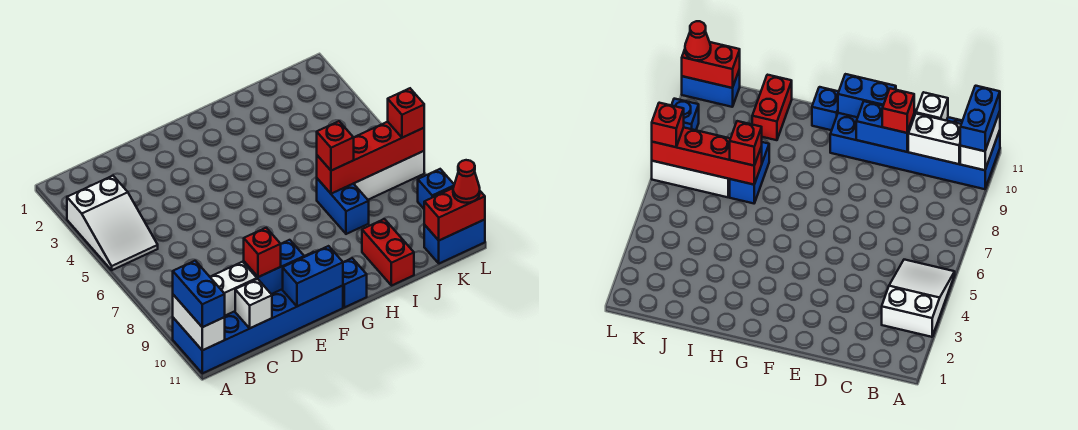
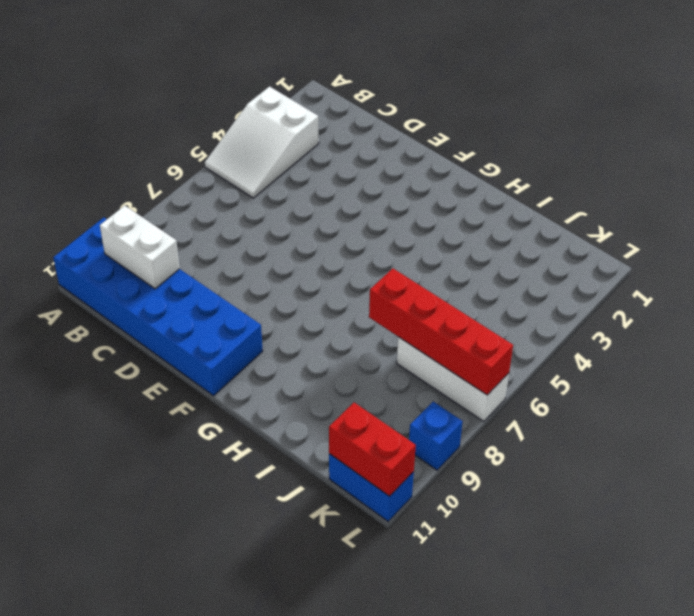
none -> blue 1x1 brick [343,258,367,307]
none -> blue 1x2 brick [317,179,369,234]
none -> red 1x2 brick [362,219,414,286]

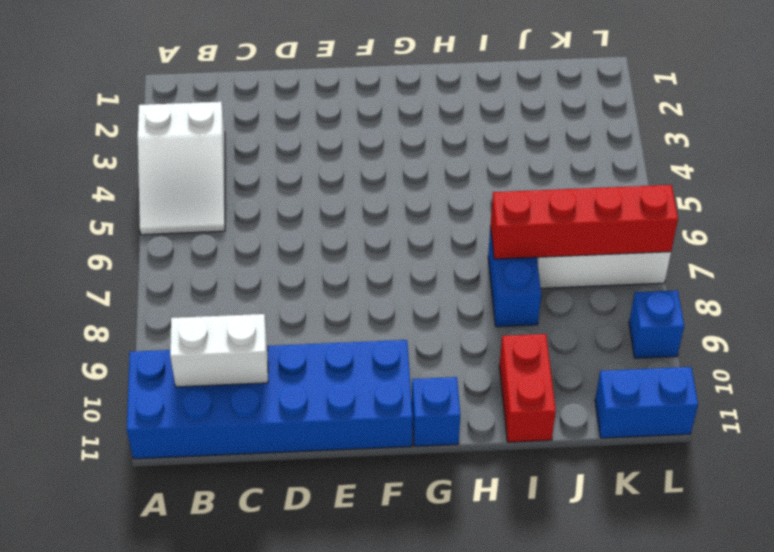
none -> white 1x2 brick [173,295,225,350]
none -> white 1x1 brick [235,279,272,328]
none -> blue 1x2 brick [244,240,304,294]

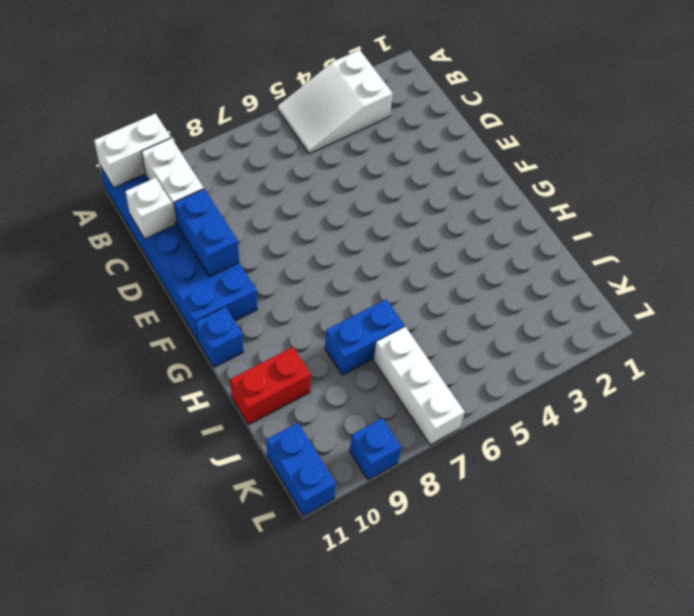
none -> blue 1x2 brick [283,246,343,306]
none -> red 1x4 brick [317,122,424,194]
none -> red 1x2 brick [424,188,485,240]

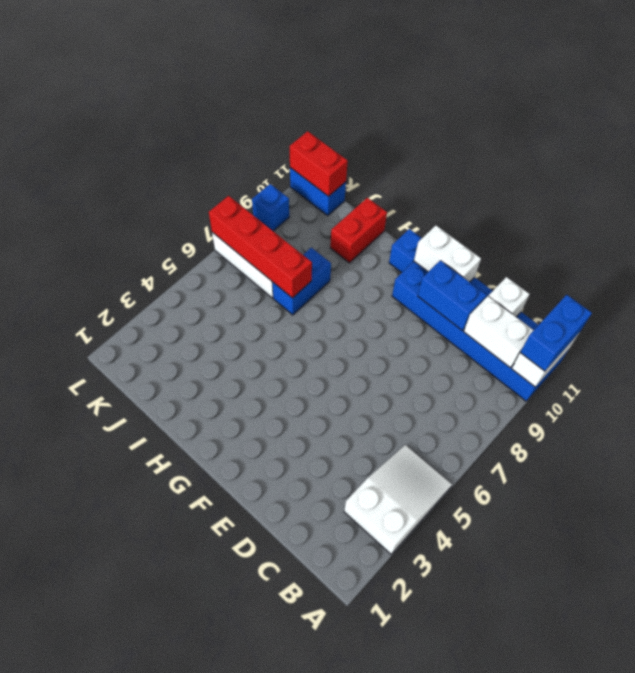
white 1x2 brick [414,226,481,282] -> blue 1x2 brick [283,246,343,306]
none -> red 1x1 brick [244,228,281,277]
none -> red 1x1 brick [317,121,354,171]
none -> red 1x1 brick [388,88,424,138]

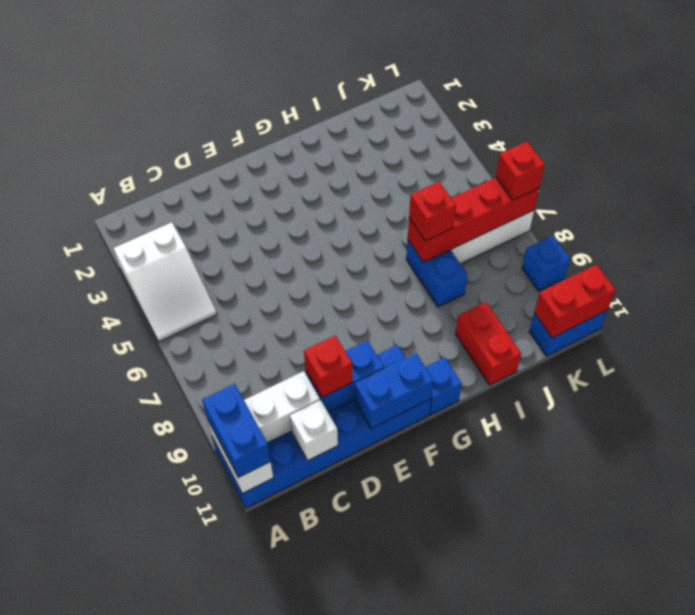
none -> red 1x1 cone [453,160,480,203]

